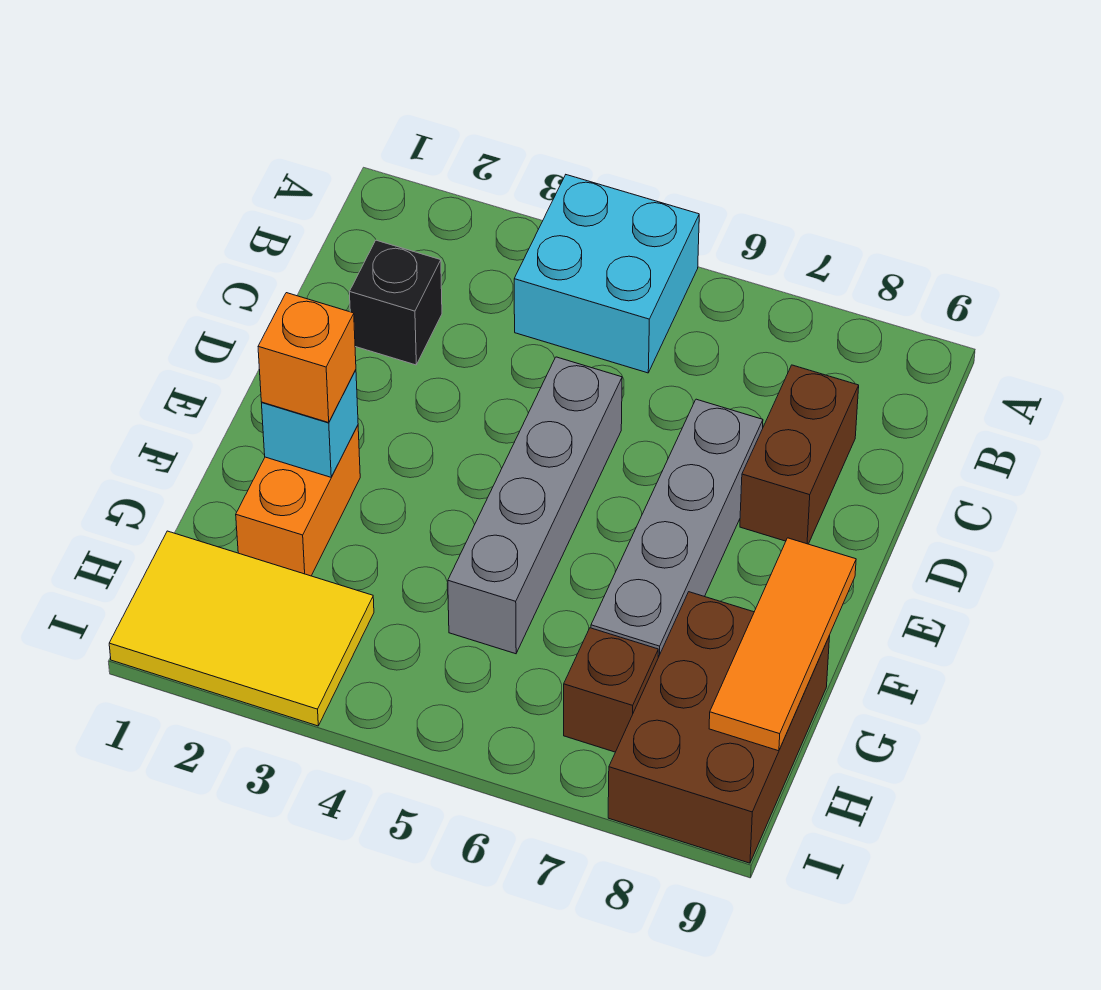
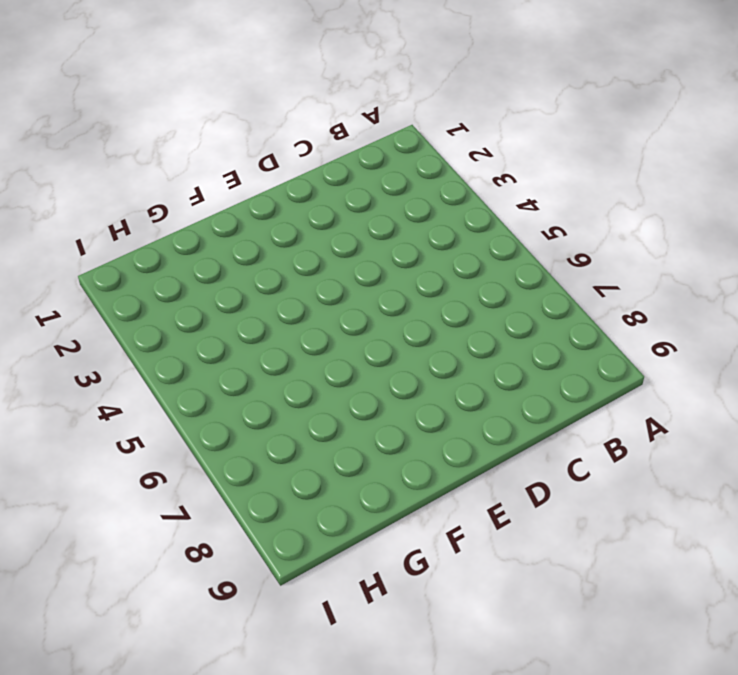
none -> cyan 2x2 brick [514,175,699,373]
none -> black 1x1 brick [349,240,442,365]
none -> brown 1x2 brick [740,365,859,544]

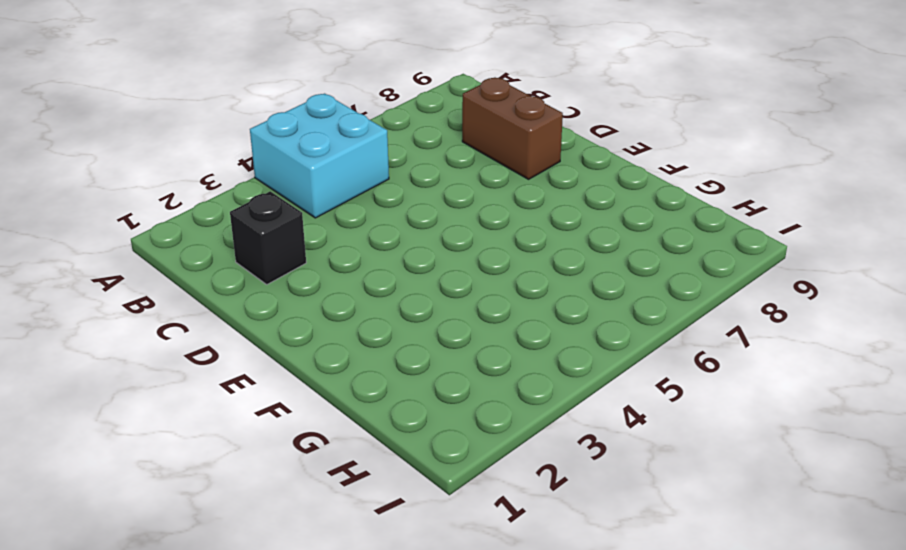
none -> grey 1x4 brick [448,357,622,654]
none -> grey 1x4 brick [591,399,763,657]
none -> orange 1x2 brick [236,426,360,576]

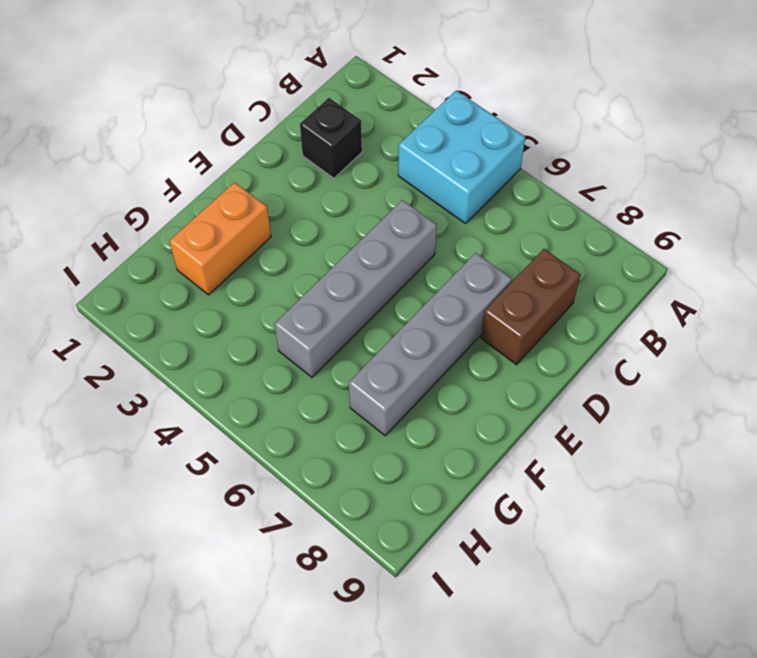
none -> brown 2x3 brick [608,592,830,863]
none -> yellow 2x3 tile [109,531,374,726]
none -> brown 1x1 brick [564,628,658,752]

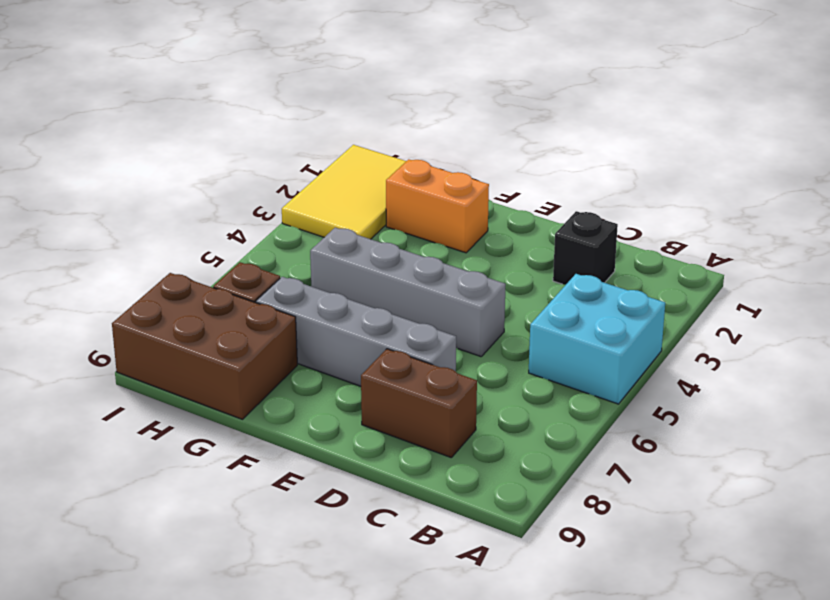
none -> cyan 1x1 brick [262,370,358,477]
none -> orange 1x3 tile [709,538,856,751]
none -> orange 1x1 brick [258,293,356,423]

